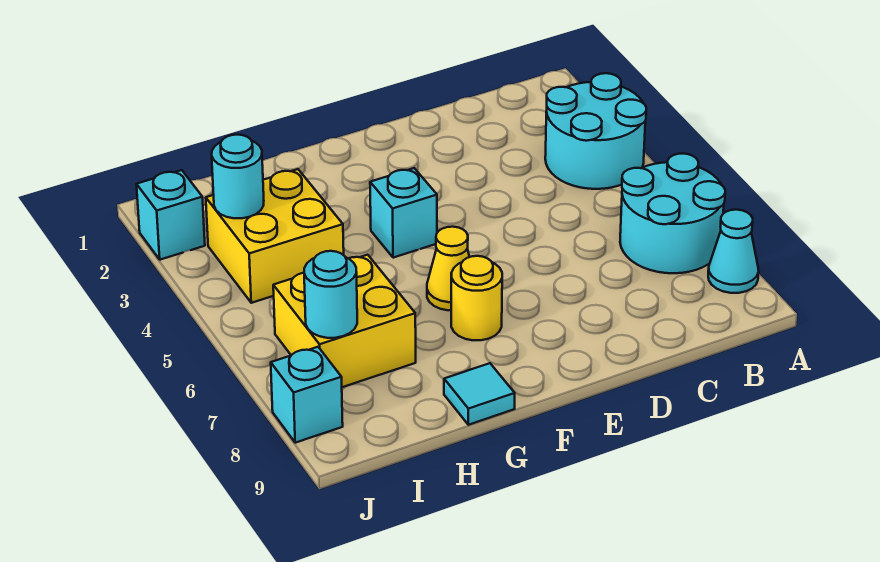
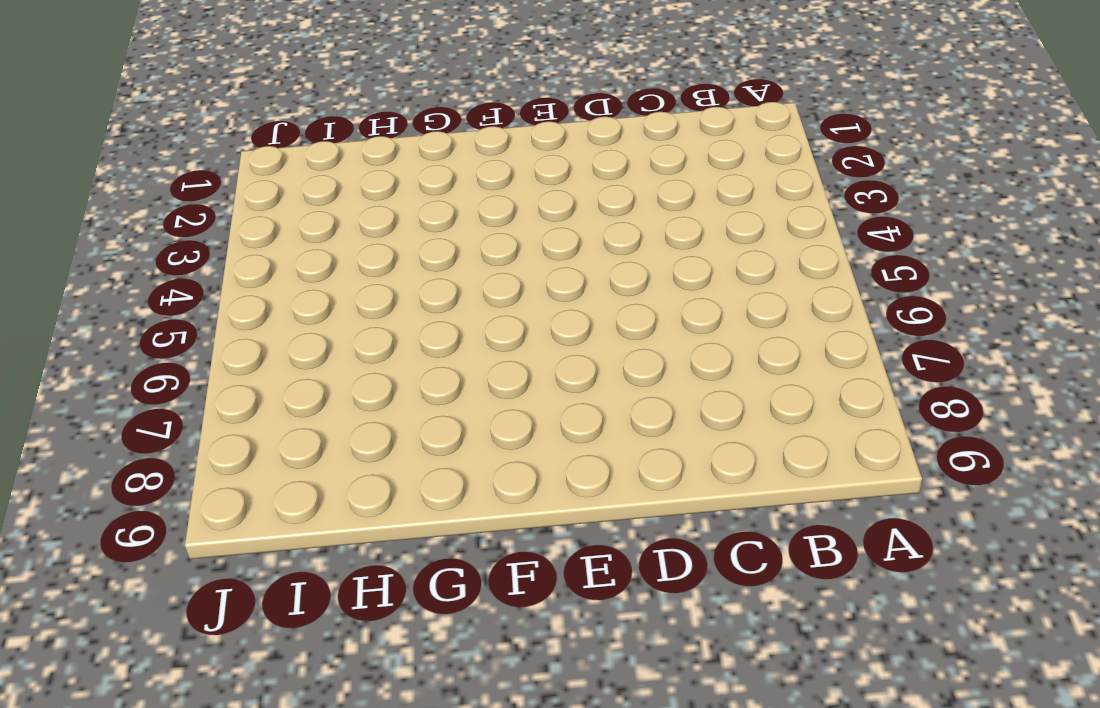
none -> cyan 2x2 round brick [545,73,646,189]
none -> cyan 2x2 round brick [620,154,725,273]
none -> cyan 1x1 cone [708,210,759,293]

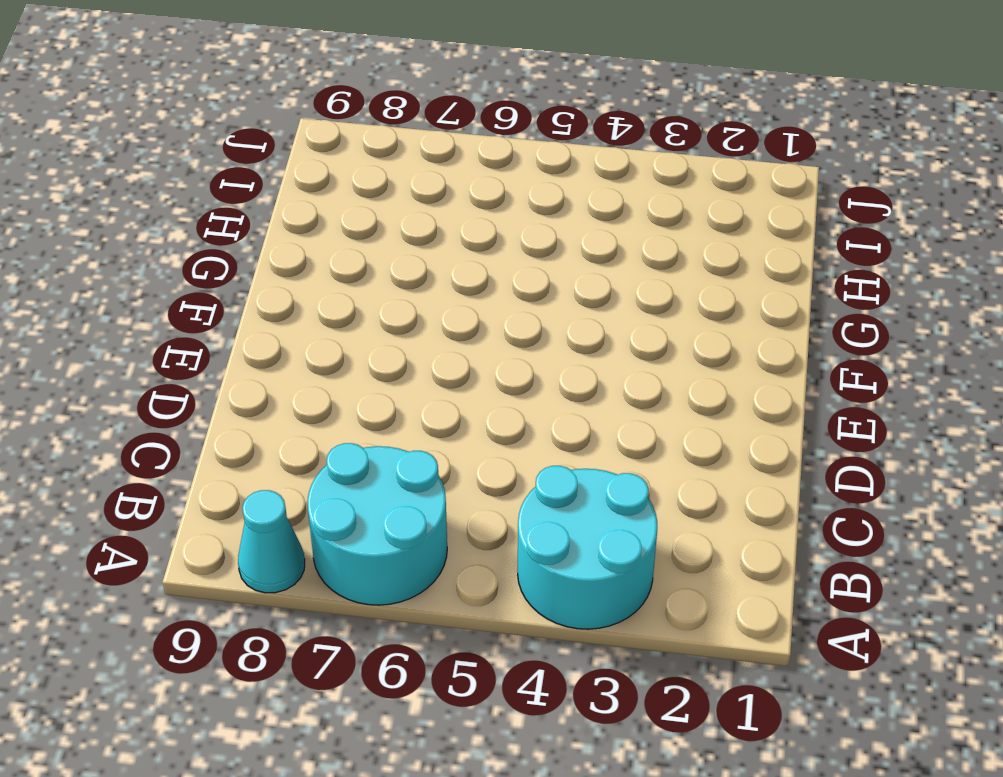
none -> cyan 1x1 brick [370,168,437,258]
none -> yellow 1x1 cone [427,227,469,310]
none -> yellow 1x1 round brick [451,256,502,340]

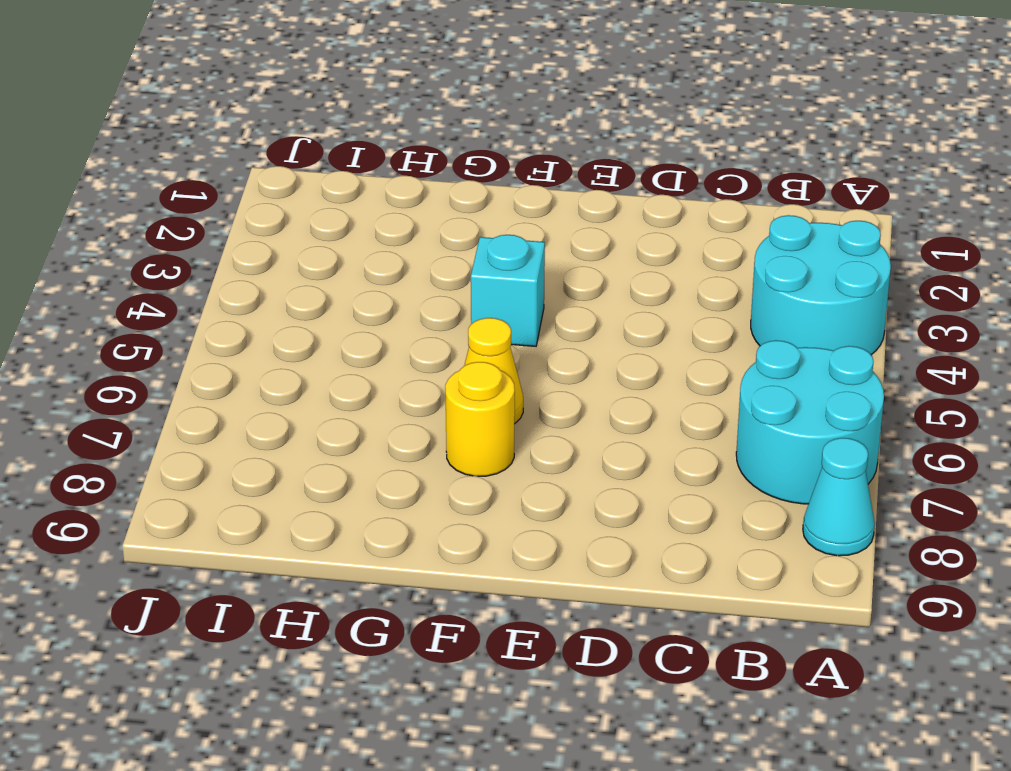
none -> cyan 1x1 tile [444,363,515,425]
none -> yellow 2x2 brick [206,169,344,303]
none -> yellow 2x2 brick [273,255,416,387]

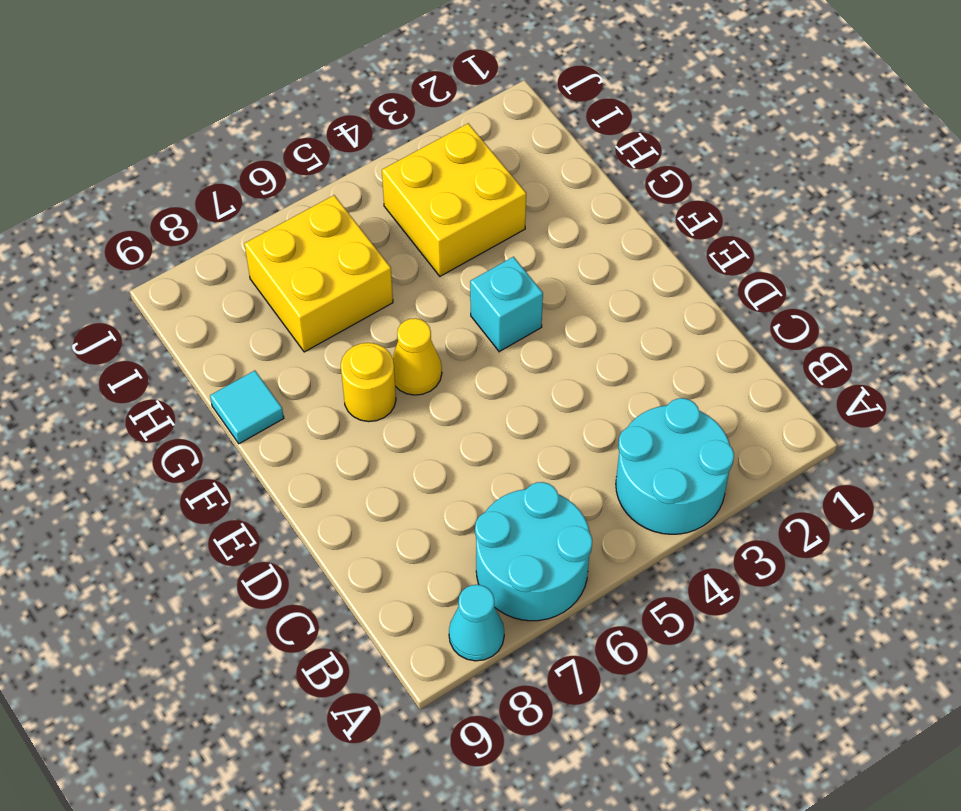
none -> cyan 1x1 brick [137,170,205,260]
none -> cyan 1x1 brick [271,347,343,443]
none -> cyan 1x1 round brick [212,135,264,218]

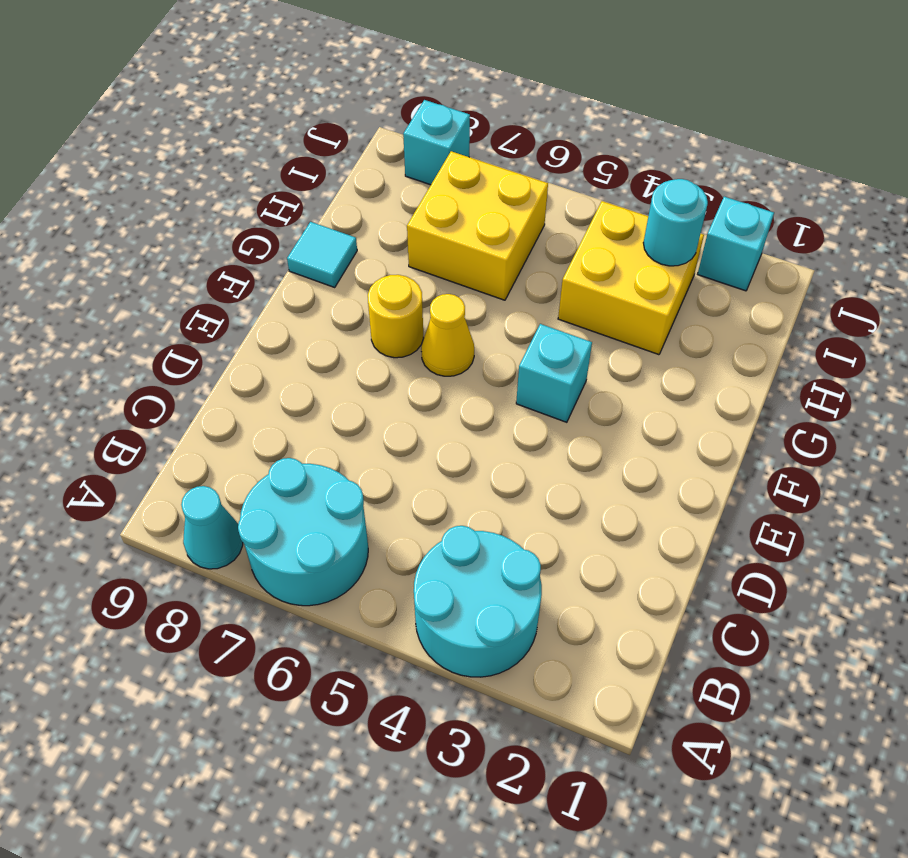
none -> cyan 1x1 round brick [304,251,357,338]

